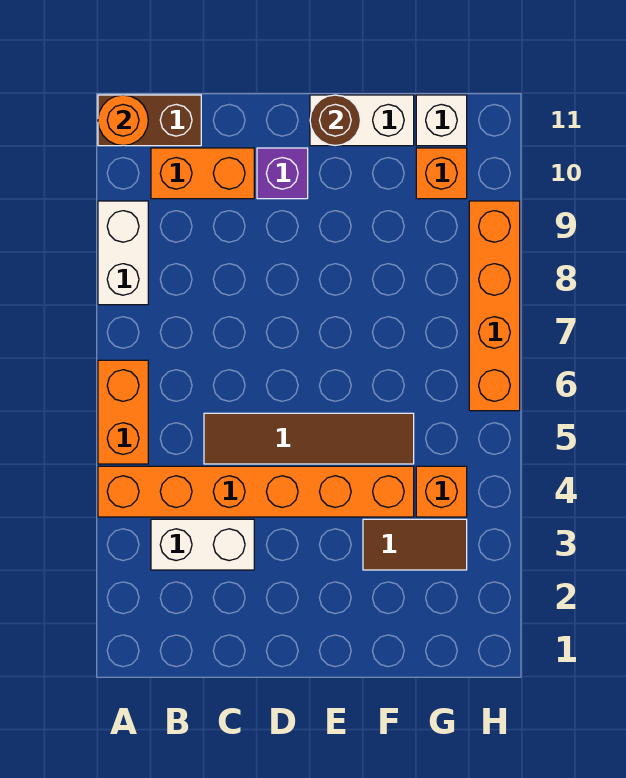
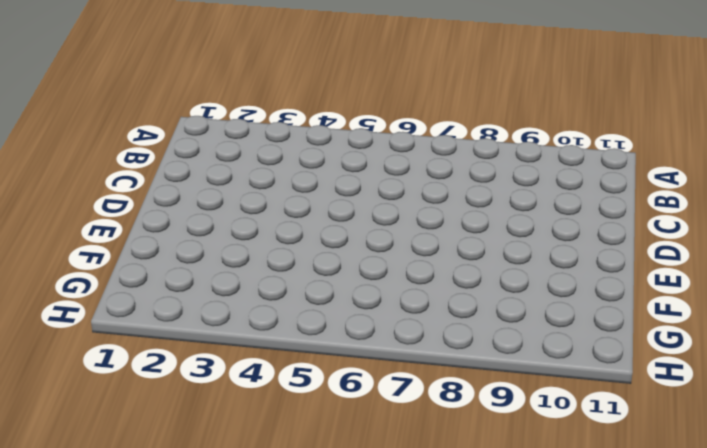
none -> orange 1x6 brick [98,466,414,517]
none -> orange 1x2 brick [98,360,148,464]
none -> white 1x2 brick [98,201,148,305]

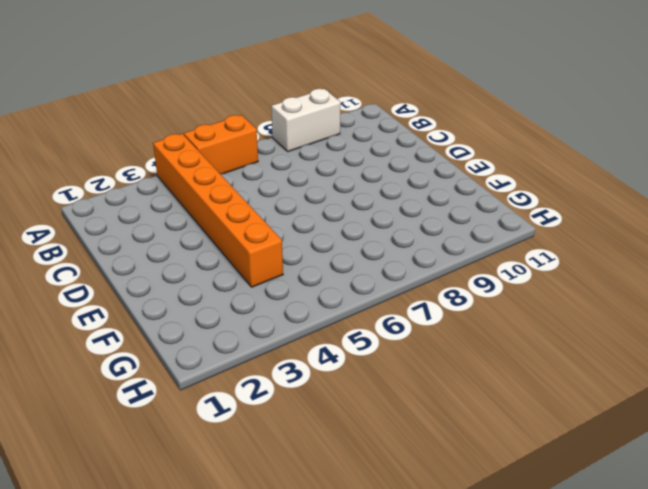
none -> brown 1x2 brick [98,95,201,146]
none -> white 1x2 brick [151,519,254,570]
none -> orange 1x2 brick [151,148,254,199]

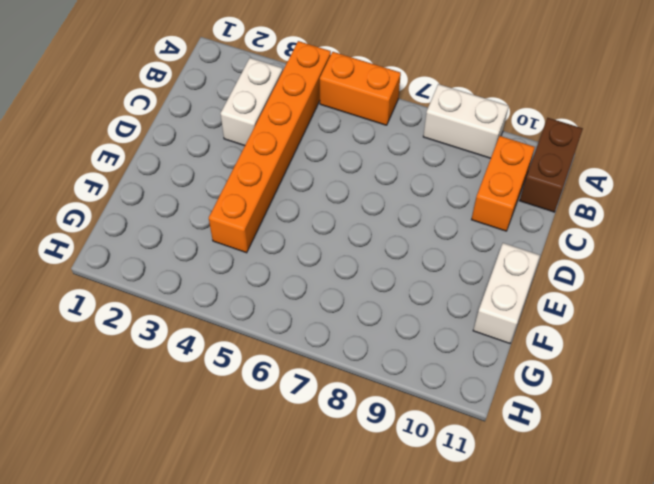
none -> brown 1x4 tile [204,413,414,464]
none -> purple 1x1 brick [257,148,308,199]
none -> brown 1x2 tile [363,519,467,570]

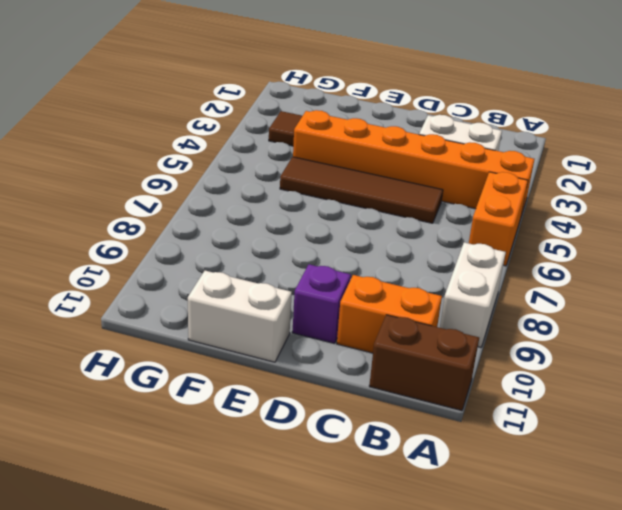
none -> orange 1x1 brick [416,466,467,517]
none -> orange 1x1 brick [416,148,467,199]
none -> white 1x1 brick [416,95,467,146]

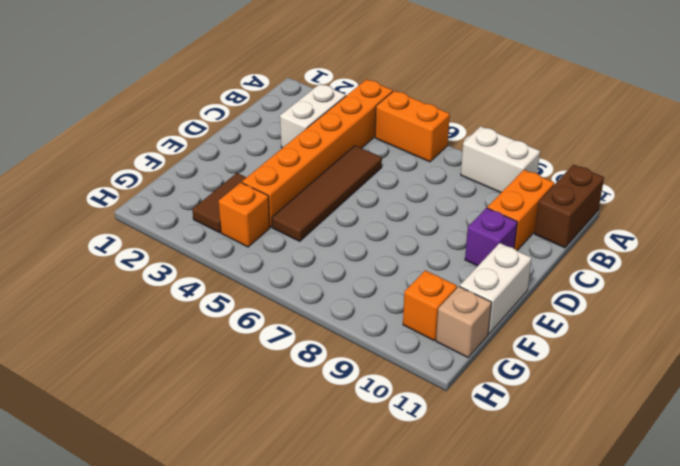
tan 1x1 brick [436,286,492,357] -> white 1x1 brick [416,95,467,146]
none -> orange 1x4 brick [469,201,520,411]
none -> orange 1x1 round brick [98,95,148,146]
none -> brown 1x1 round brick [310,95,361,146]

